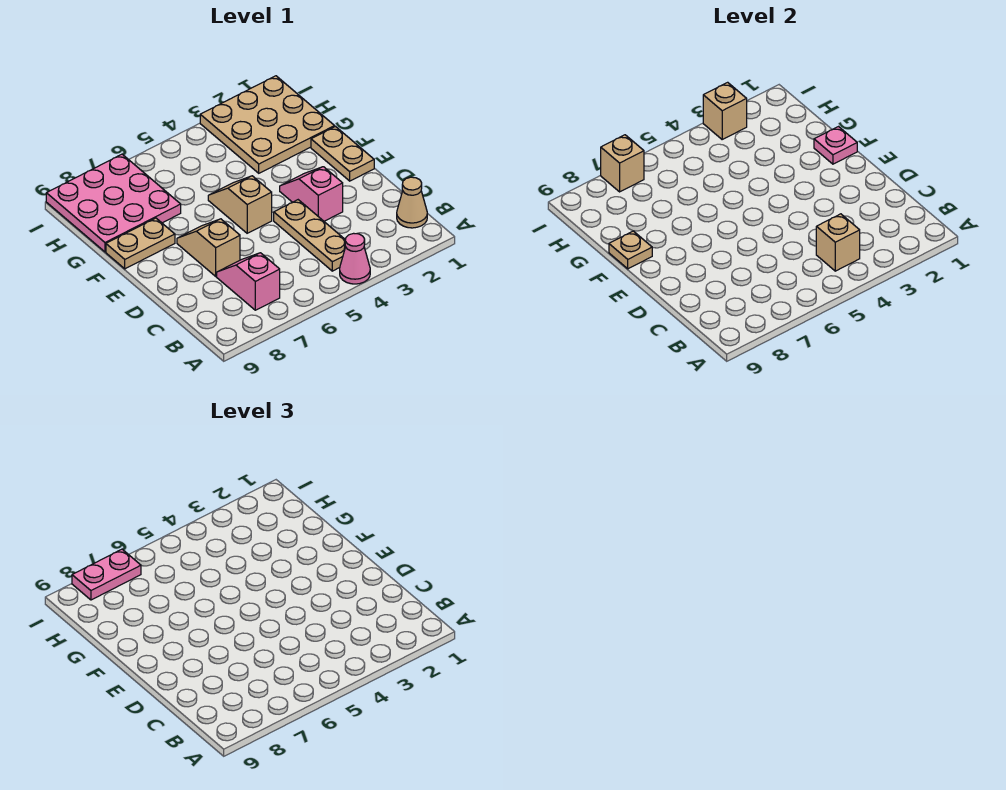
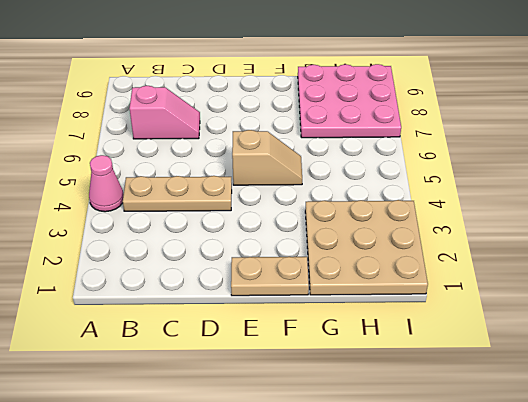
none -> tan 1x1 cone [397,177,427,228]
none -> pink 1x2 slope [280,167,343,221]
none -> tan 1x2 slope [177,219,240,276]

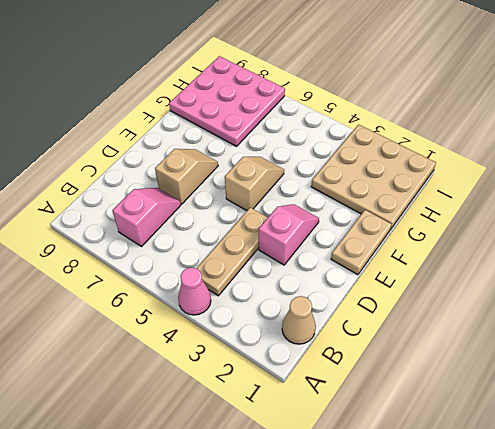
none -> tan 1x2 plate [106,218,175,269]
none -> tan 1x1 brick [816,214,860,271]
none -> pink 1x1 plate [814,127,857,164]

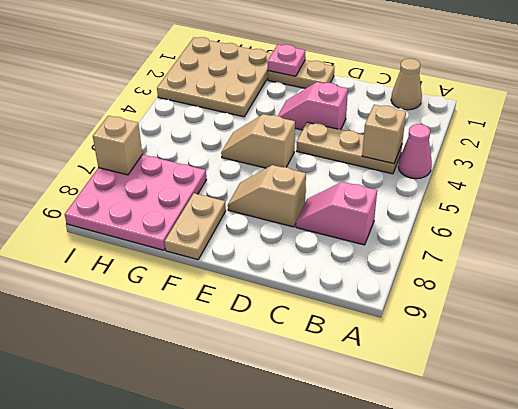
none -> tan 1x1 plate [609,231,652,269]
none -> tan 1x1 brick [703,82,747,139]
none -> pink 1x2 plate [72,549,141,600]

